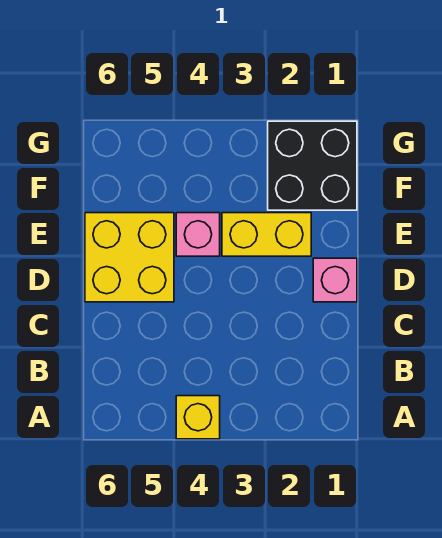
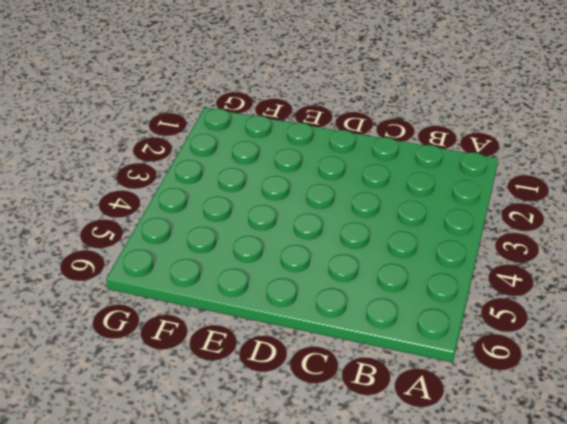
none -> yellow 1x1 brick [176,396,220,439]
none -> pink 1x1 brick [313,258,357,302]

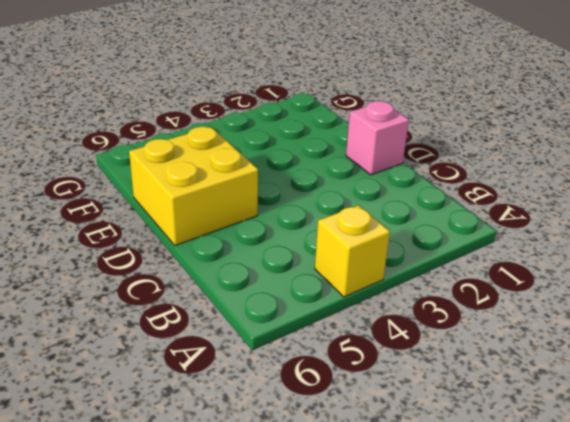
none -> yellow 1x2 brick [222,213,311,256]
none -> pink 1x1 brick [176,213,220,256]

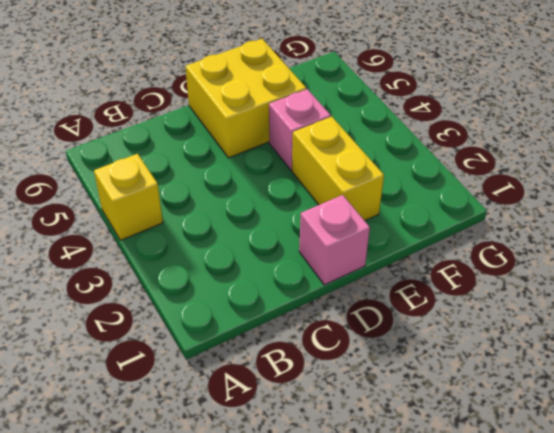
none -> black 2x2 brick [268,121,357,210]

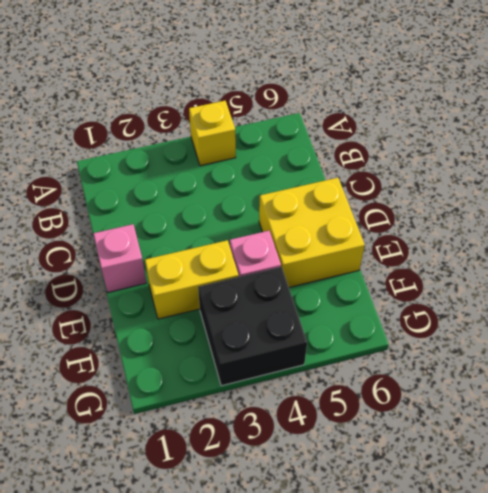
black 2x2 brick [198,267,307,386] -> black 2x2 brick moved to [268,121,357,210]

